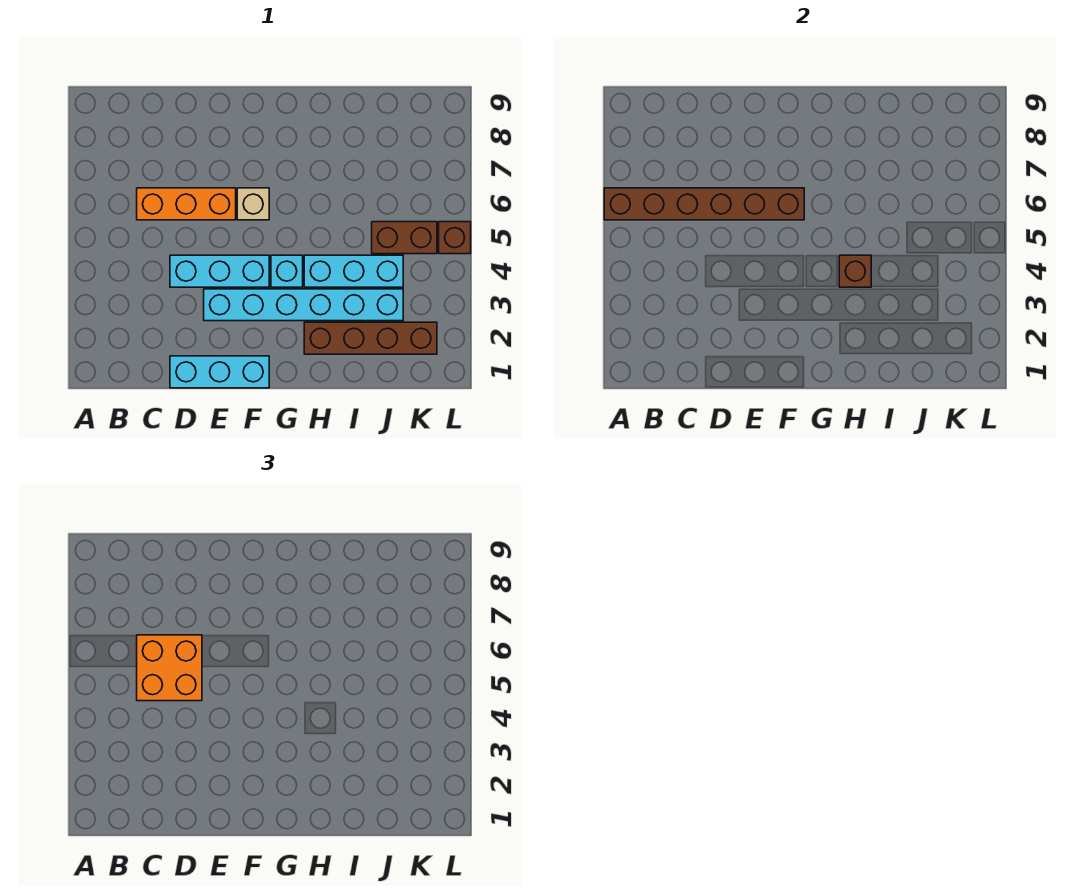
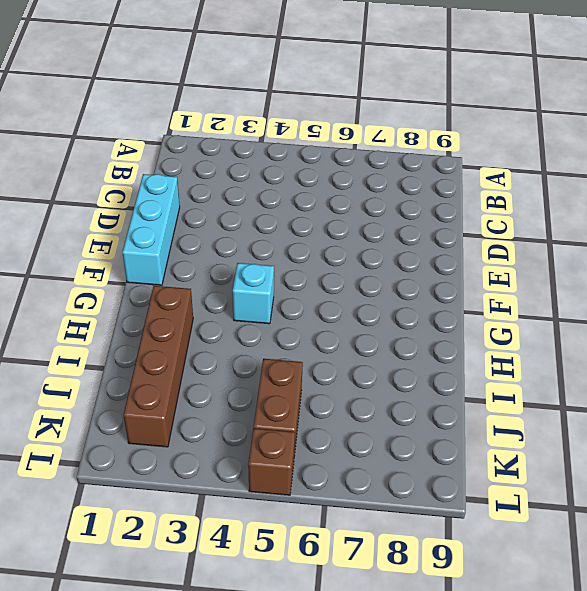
none -> orange 1x3 brick [137,188,236,220]
none -> cyan 1x3 brick [170,255,269,287]
none -> cyan 1x6 brick [204,289,403,321]

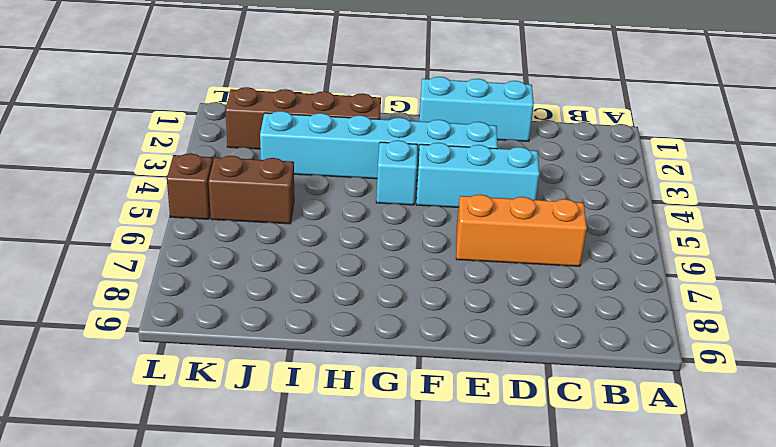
none -> tan 1x1 brick [237,188,269,220]
none -> cyan 1x3 brick [304,255,403,287]
none -> brown 1x6 brick [604,188,804,220]

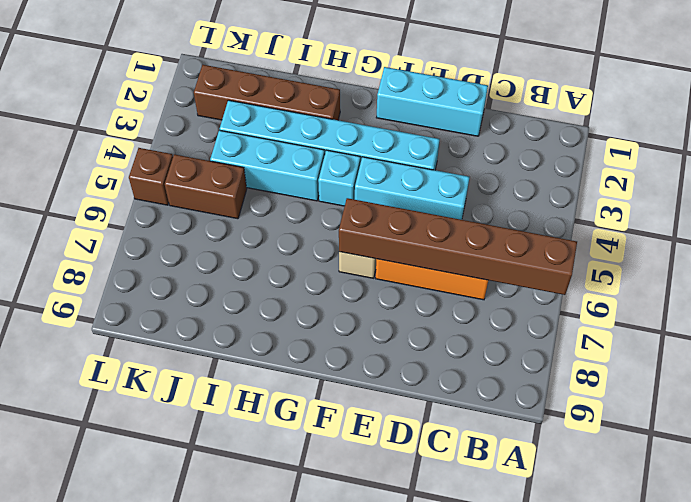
none -> brown 1x1 brick [839,255,871,287]
none -> orange 2x2 brick [137,635,202,701]

